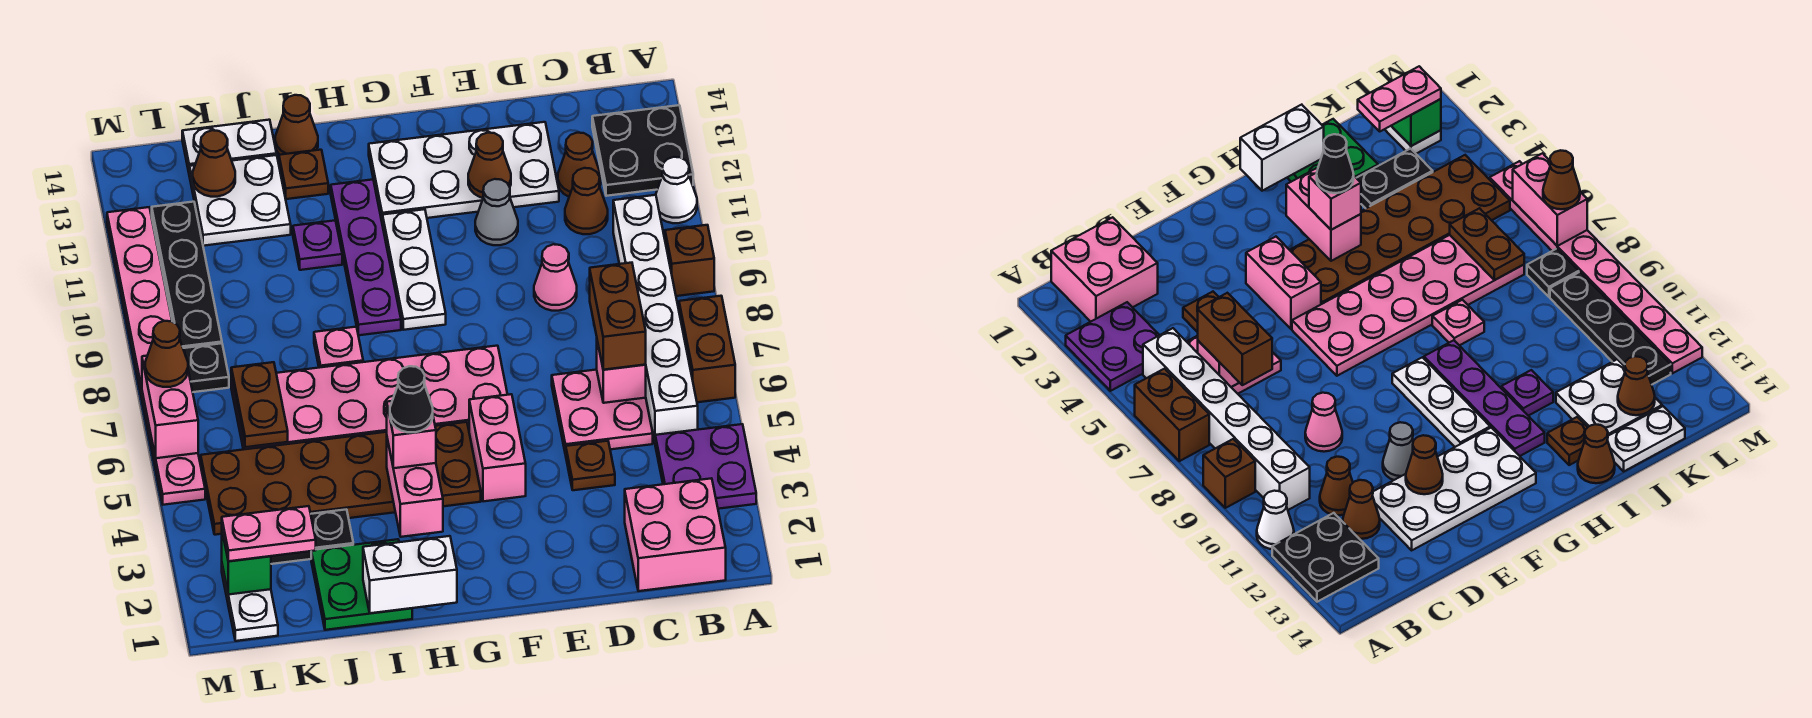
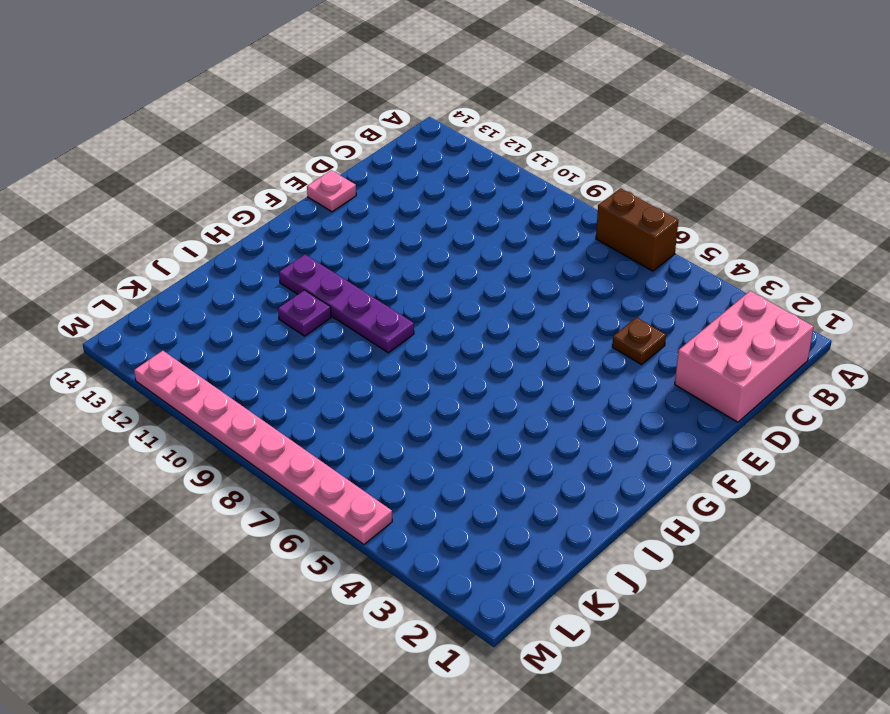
pink 2x3 brick [675,291,814,422] -> pink 2x2 brick [625,478,726,591]
pink 1x1 plate [307,170,356,212] -> pink 1x1 plate moved to [314,327,363,368]
none -> purple 2x2 plate [655,424,756,509]
none -> brown 1x1 brick [665,225,714,296]
none -> white 1x1 cone [656,157,697,223]
none -> black 2x2 plate [592,105,693,196]

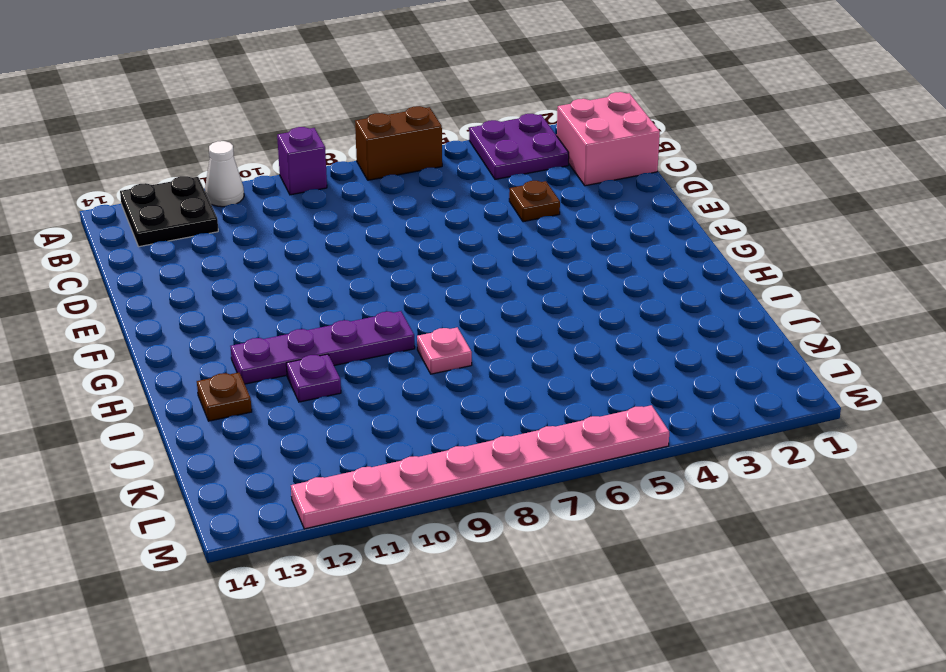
purple 1x1 brick [277,127,327,195] -> brown 1x1 brick [665,225,714,296]
none -> white 1x6 brick [613,195,698,442]
none -> pink 2x2 plate [552,370,653,455]
none -> brown 1x1 cone [565,168,608,234]
none -> brown 1x1 cone [558,133,601,197]

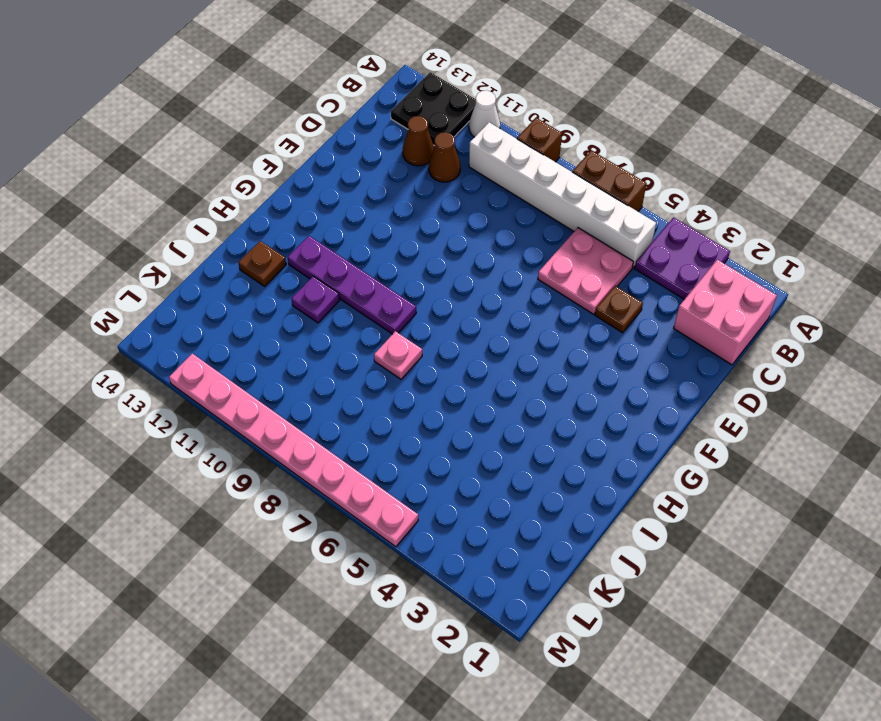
none -> pink 1x1 cone [534,244,577,311]
none -> white 2x4 plate [369,122,559,223]
none -> grey 1x1 cone [475,179,518,245]
none -> pink 1x2 brick [469,394,526,501]

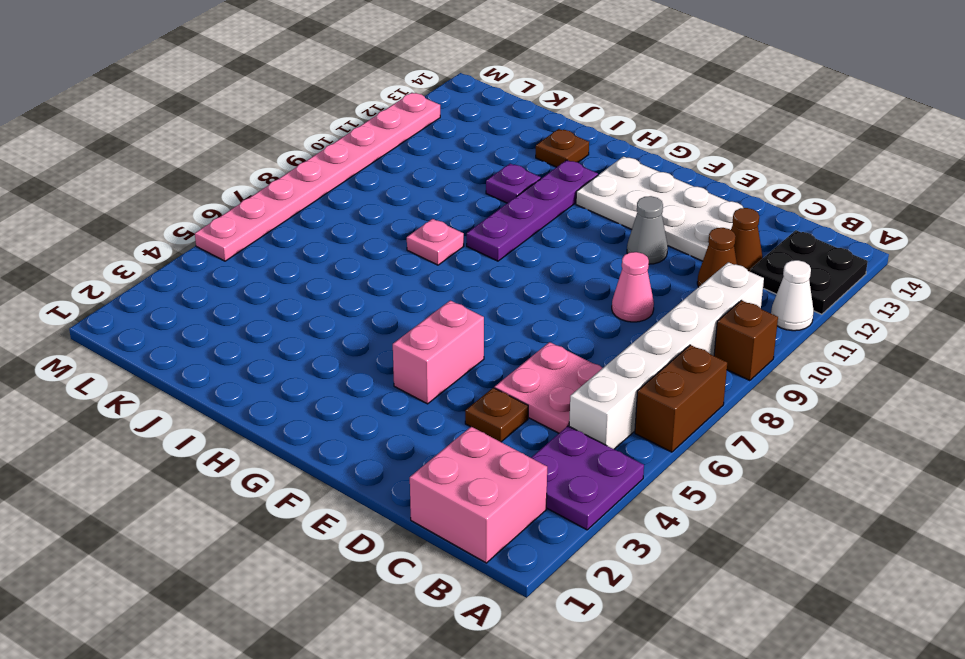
none -> pink 2x6 plate [231,346,508,450]
none -> brown 2x6 plate [201,422,481,535]
none -> white 1x3 plate [382,209,446,330]
none -> green 2x2 plate [311,539,412,630]

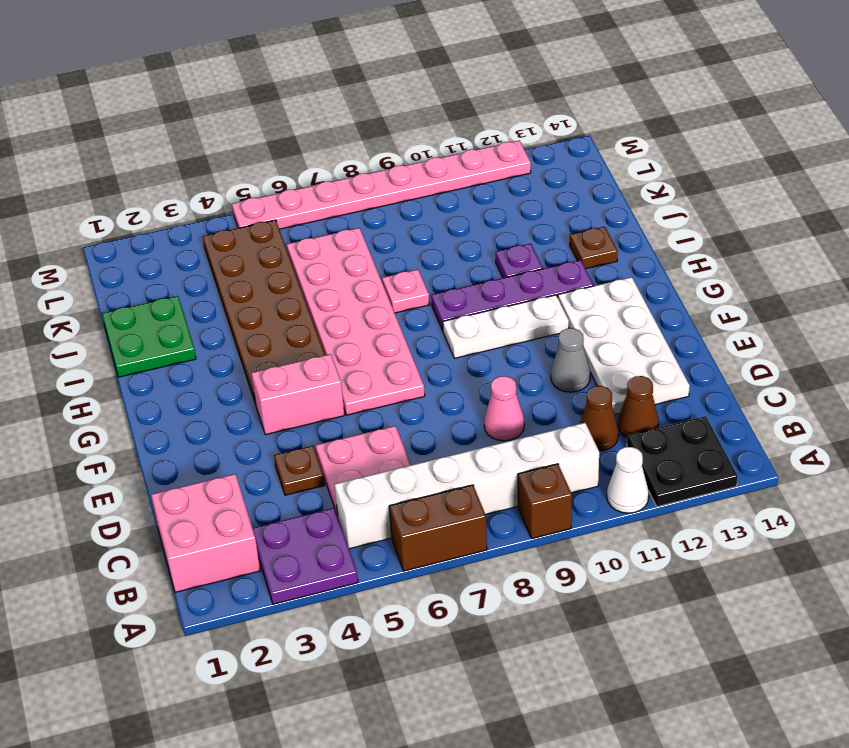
none -> brown 1x1 cone [275,95,318,155]
none -> black 1x2 plate [271,509,353,564]
none -> white 2x2 plate [189,155,291,246]
none -> white 1x2 plate [182,120,277,172]

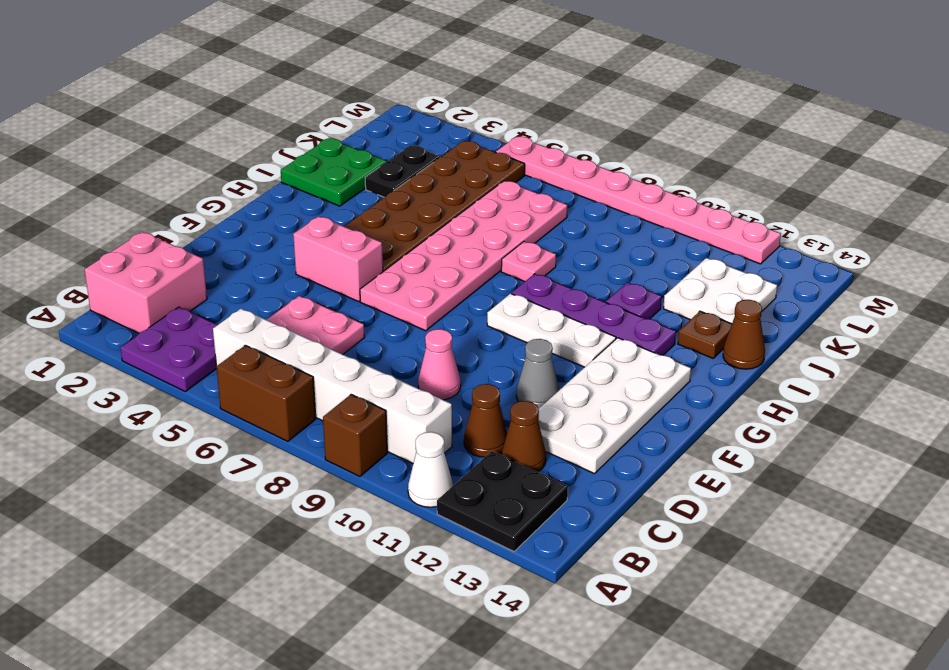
none -> brown 1x1 plate [566,441,615,490]
none -> white 1x2 plate [182,120,277,172]
none -> white 1x2 plate [222,565,278,641]
none -> black 1x1 plate [183,343,229,392]

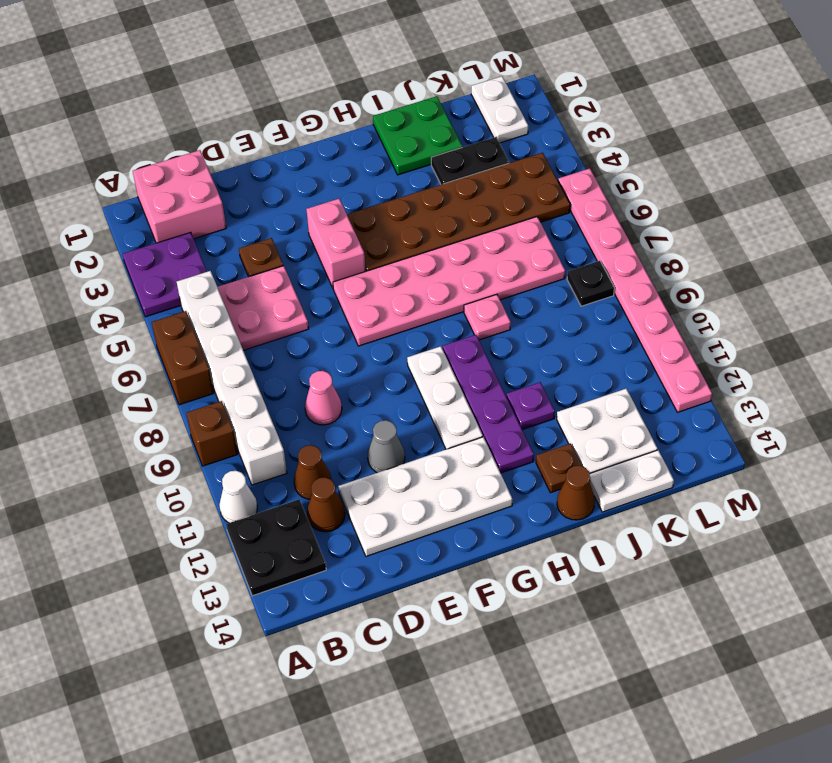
none -> black 1x4 plate [152,202,222,348]
none -> pink 1x1 brick [597,341,646,403]
none -> brown 1x1 cone [468,133,511,198]
none -> white 1x2 brick [363,536,457,613]

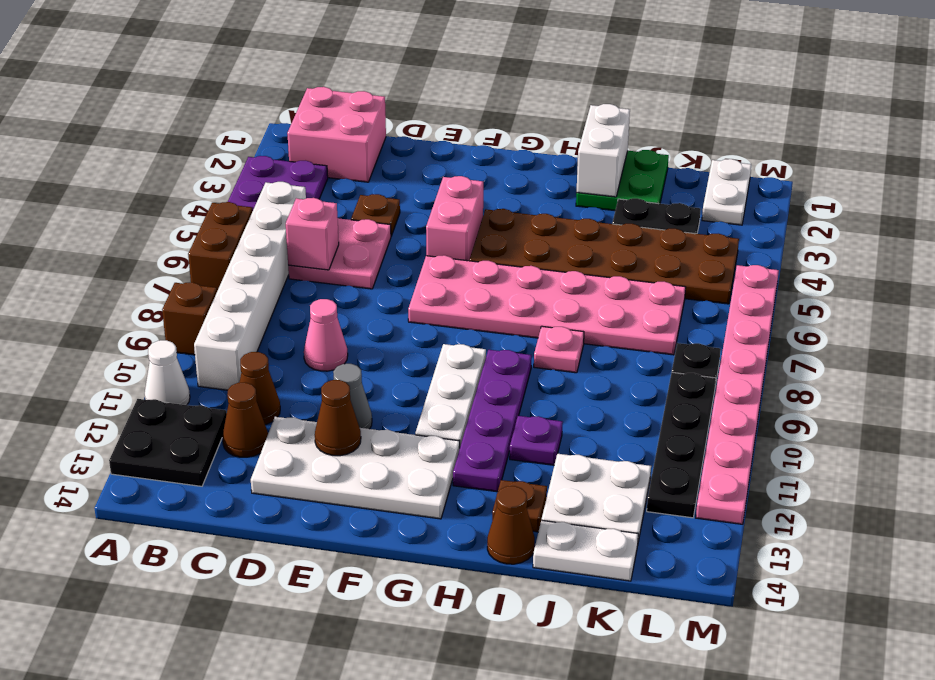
white 1x2 brick [576,104,630,197] -> white 1x2 brick turned to [363,536,457,613]
none -> pink 1x2 brick [387,439,443,537]
none -> brown 1x2 plate [231,362,288,447]
none -> brown 1x1 cone [193,130,235,197]
none -> green 1x1 brick [222,532,271,595]

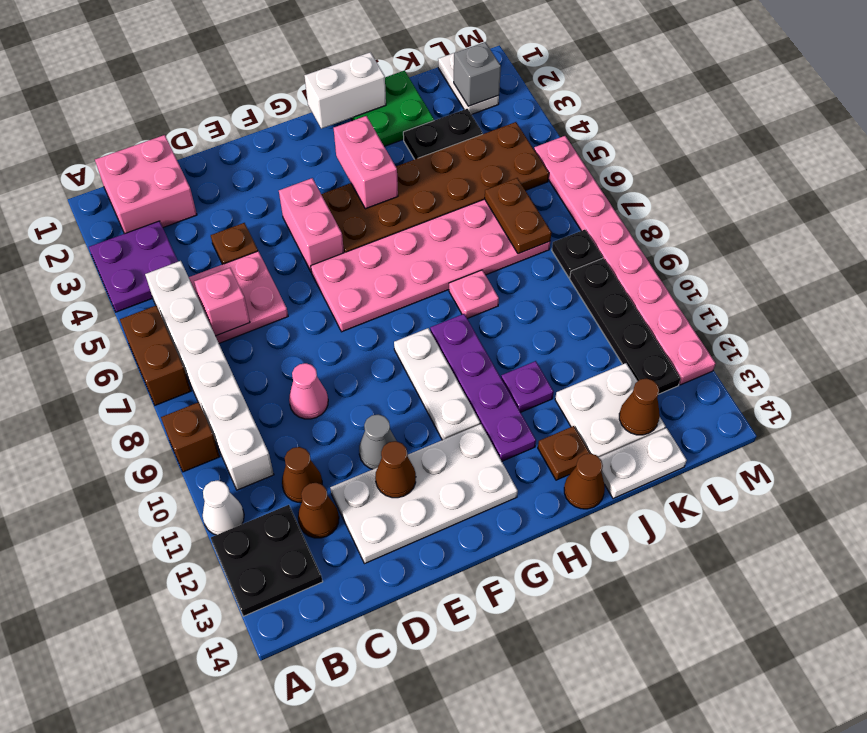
grey 1x1 brick [454,42,501,106] -> green 1x1 brick [222,532,271,595]
none -> pink 1x2 brick [142,351,198,458]
none -> brown 1x2 brick [590,263,646,370]
none -> pink 1x1 brick [387,401,436,468]
none -> pink 1x2 plate [222,506,316,561]

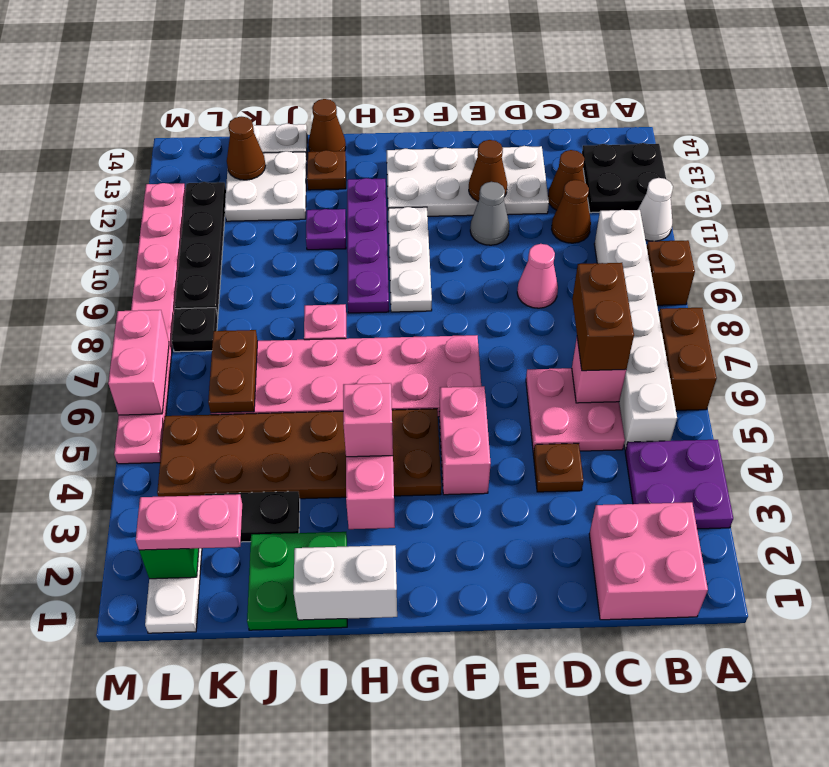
none -> brown 1x1 cone [145,321,188,387]
none -> black 1x1 cone [390,366,433,432]

